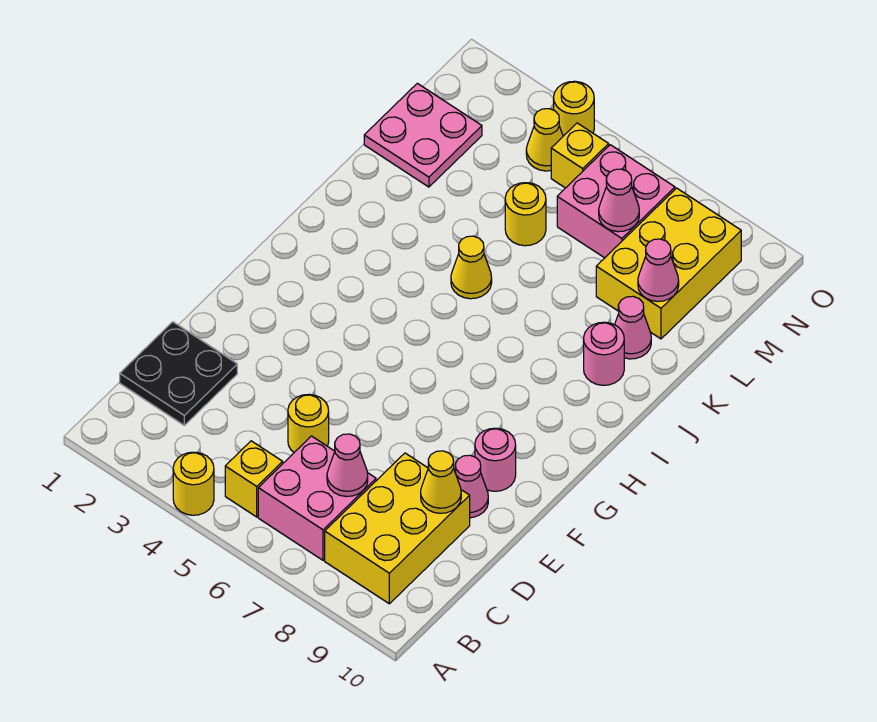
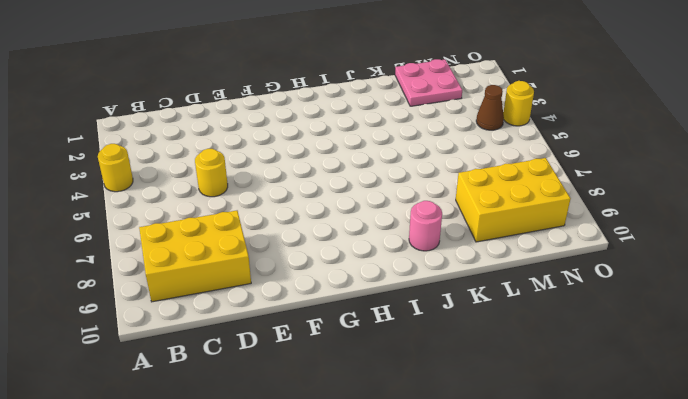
brown 1x1 cone [476,85,504,130] -> yellow 1x1 cone [526,109,563,171]
none -> yellow 1x1 brick [225,441,283,517]
none -> pink 2x2 brick [258,436,376,560]
none -> black 2x2 plate [120,322,237,425]

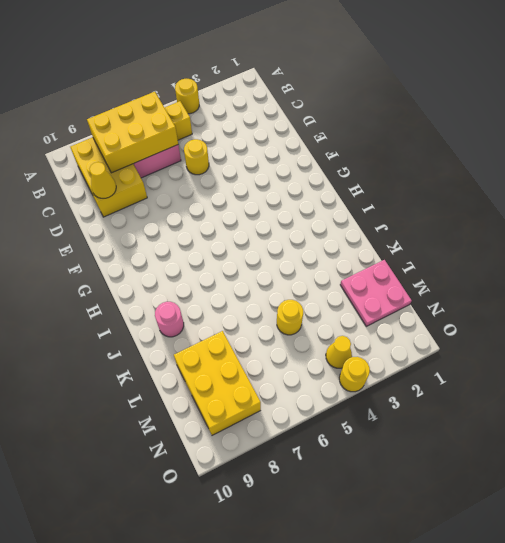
yellow 2x3 brick [87,92,178,173] -> pink 1x1 cone [327,434,368,497]
none -> black 2x2 plate [120,322,237,425]
none -> pink 1x1 cone [455,455,488,518]
none -> pink 1x1 round brick [475,428,516,491]

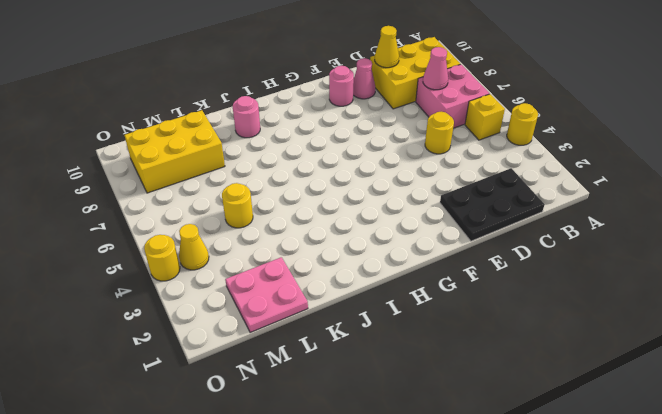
black 2x3 plate [440,168,545,241] -> black 2x2 plate [120,322,237,425]
none -> yellow 1x1 cone [451,236,492,299]
none -> pink 1x1 cone [615,296,651,359]
none -> pink 2x2 brick [557,145,675,258]

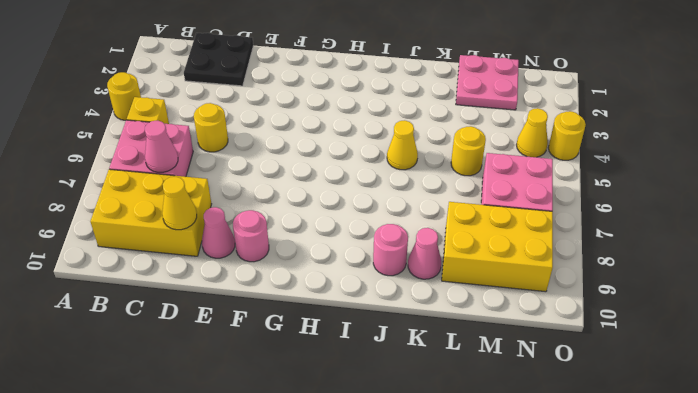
none -> yellow 1x1 brick [551,123,609,188]
none -> pink 1x1 cone [638,239,679,301]
none -> pink 1x1 cone [599,169,639,232]

